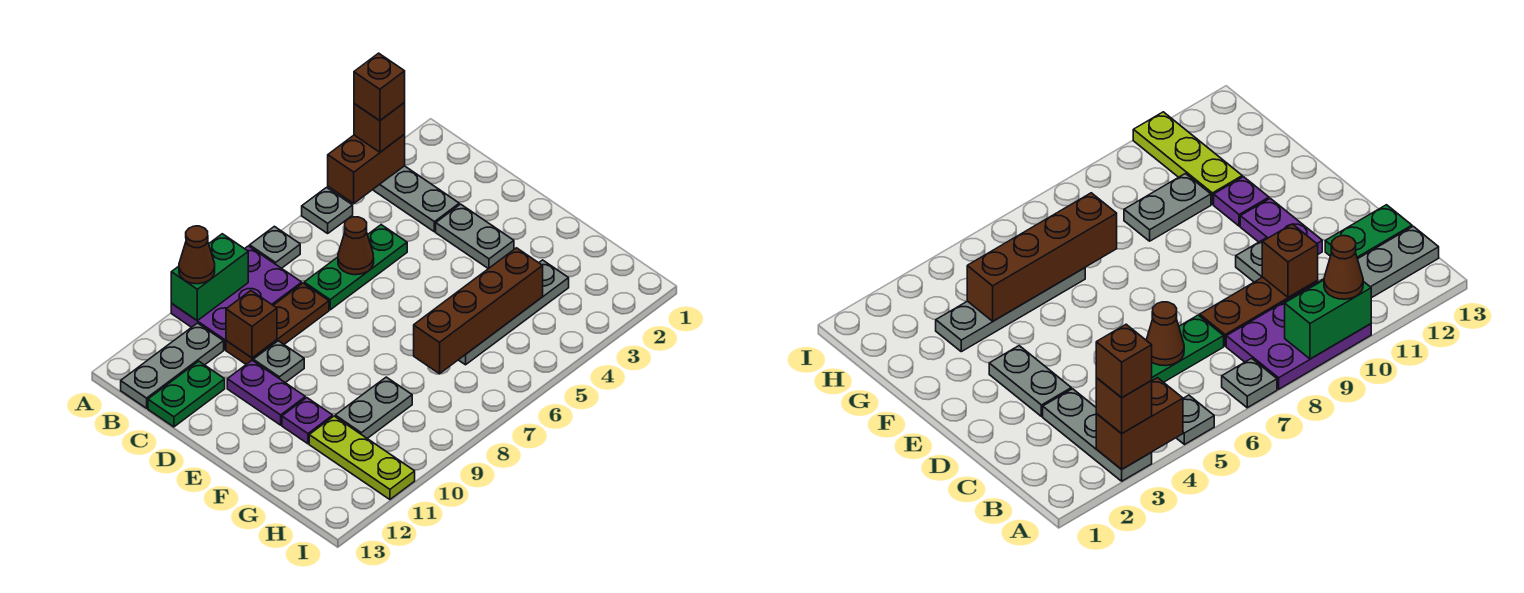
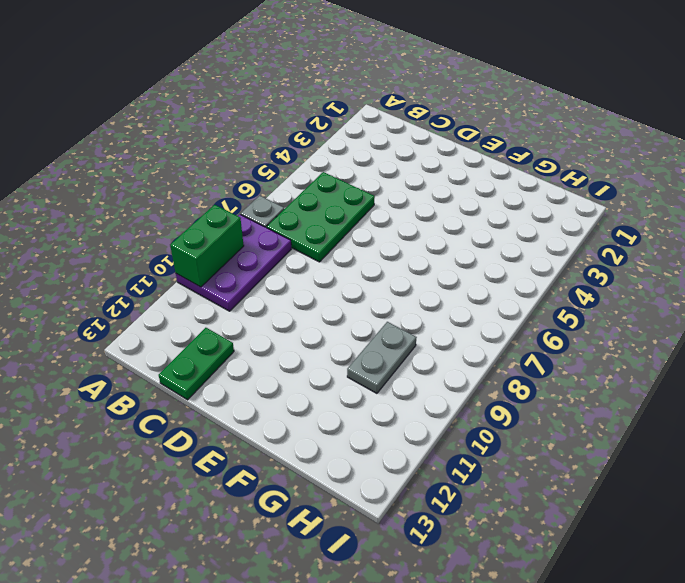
green 2x3 plate [267,172,375,262] -> green 1x3 plate [304,225,407,310]
none -> grey 1x3 plate [373,166,459,232]
none -> grey 1x1 plate [302,187,353,233]
none -> grey 1x3 plate [121,323,224,408]

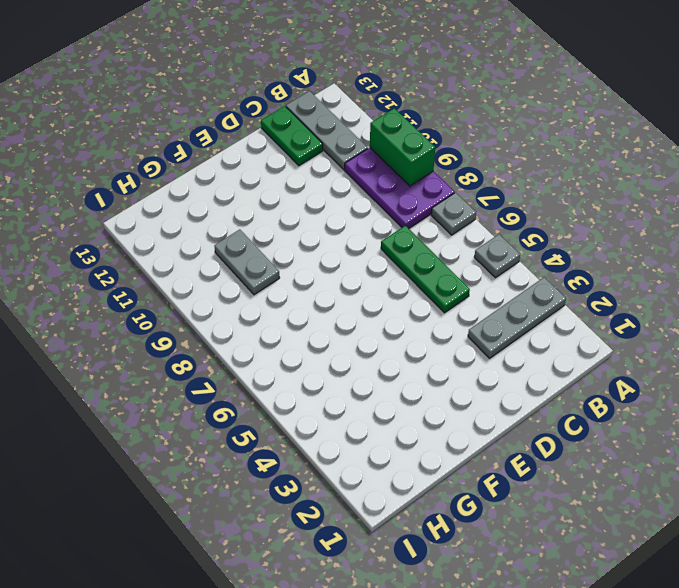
none -> brown 1x3 plate [226,283,329,364]
none -> grey 1x2 plate [436,204,514,269]
none -> grey 1x1 plate [253,341,304,383]

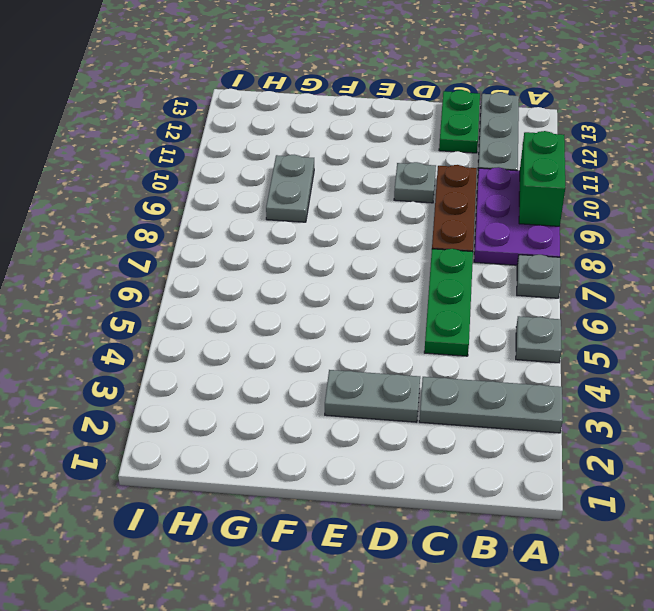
none -> purple 1x2 plate [227,360,305,425]
none -> purple 1x1 plate [282,398,333,444]
none -> grey 1x4 plate [459,260,569,365]

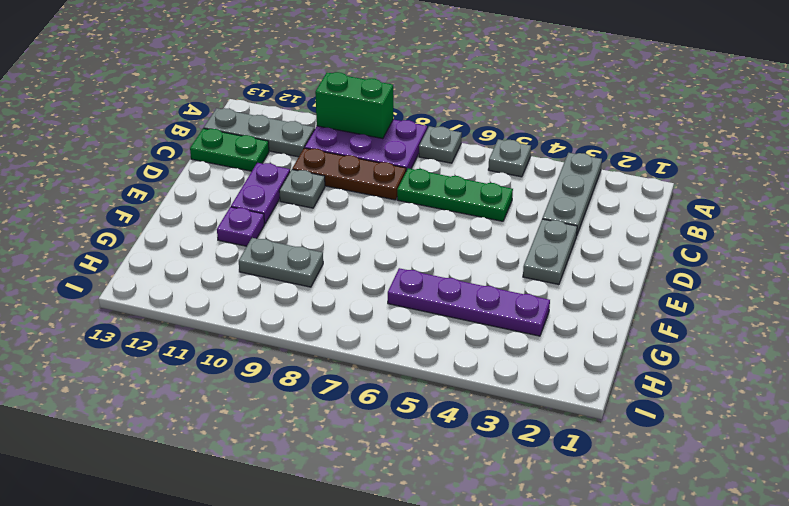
purple 1x4 plate [388,268,550,336] -> grey 1x4 plate [459,260,569,365]
none -> lime 1x3 plate [309,416,415,499]
none -> brown 1x2 brick [328,134,405,203]
none -> brown 1x1 cone [338,217,374,275]

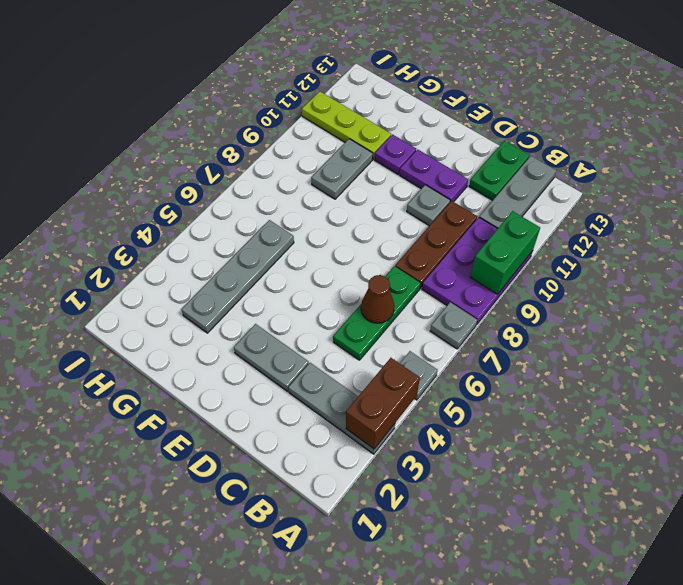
none -> brown 1x1 brick [226,291,277,358]
none -> brown 1x4 brick [414,248,543,374]
none -> brown 1x1 brick [354,103,405,152]

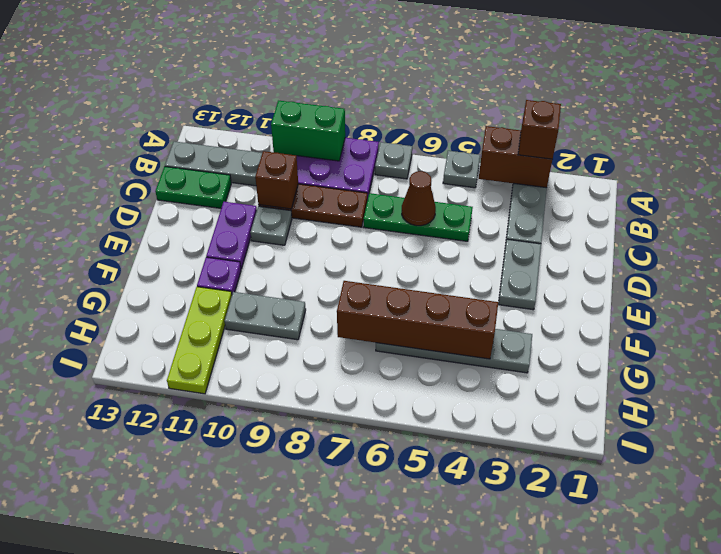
none -> brown 1x1 cone [179,226,215,284]
none -> brown 1x1 brick [354,53,405,121]

